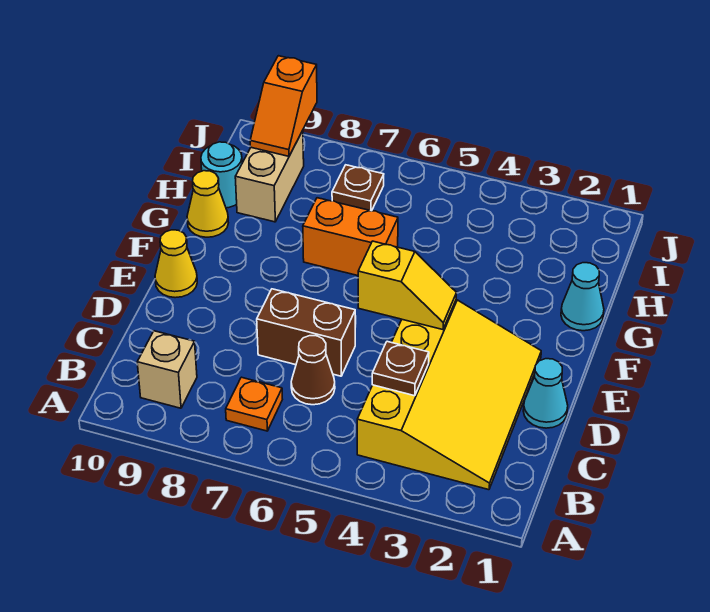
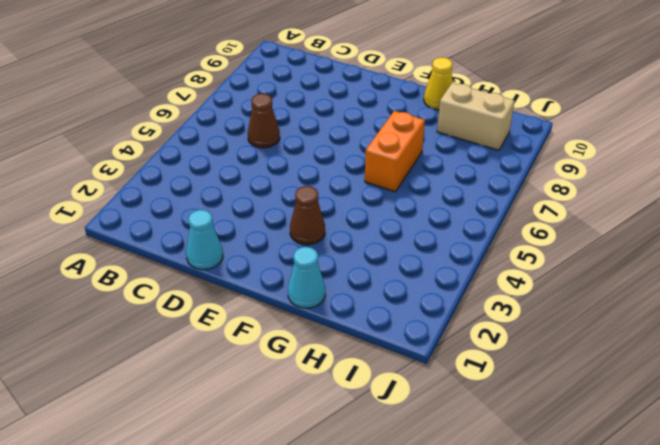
brown 1x1 cone [290,186,325,245] -> none
none -> yellow 3x4 slope [357,300,541,490]
none -> orange 1x1 plate [226,377,282,431]
none -> tan 1x1 brick [137,331,197,408]

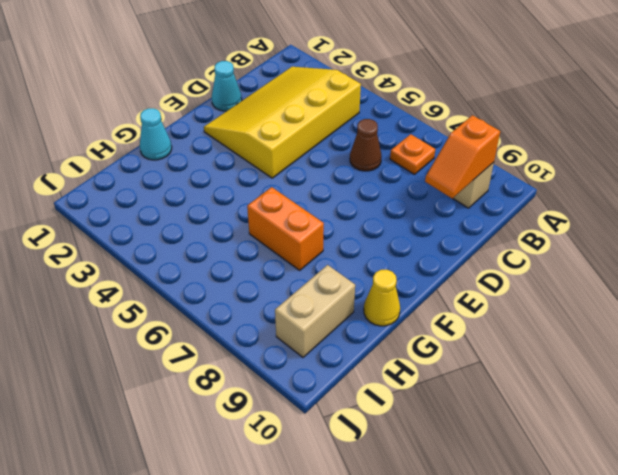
orange 1x2 slope [425,115,500,199] -> orange 1x2 slope turned to [250,56,317,156]
none -> brown 1x2 brick [257,289,355,376]
none -> yellow 1x1 cone [155,230,197,298]
none -> cyan 1x1 round brick [201,142,242,208]

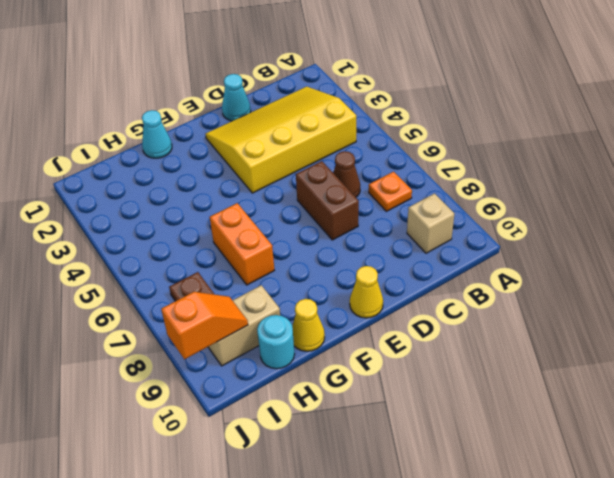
none -> brown 1x1 plate [372,341,429,396]
none -> yellow 1x2 slope [358,241,457,330]

